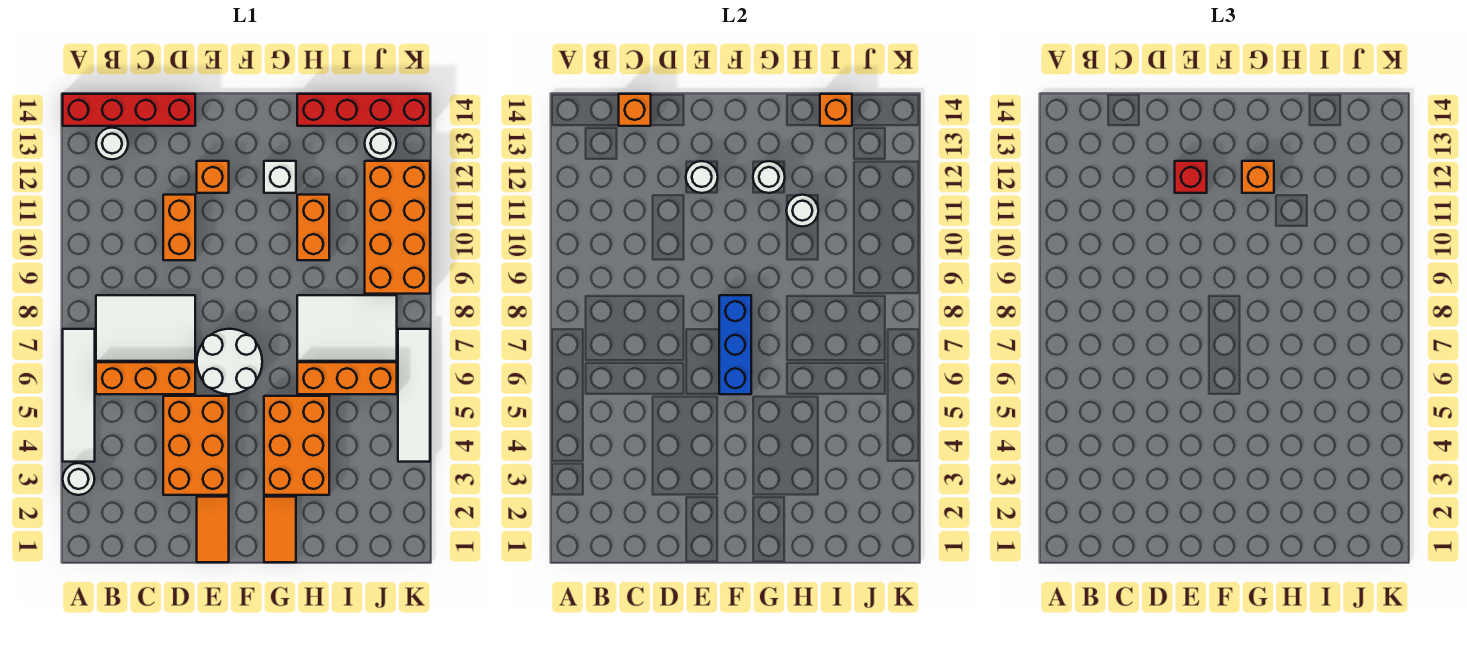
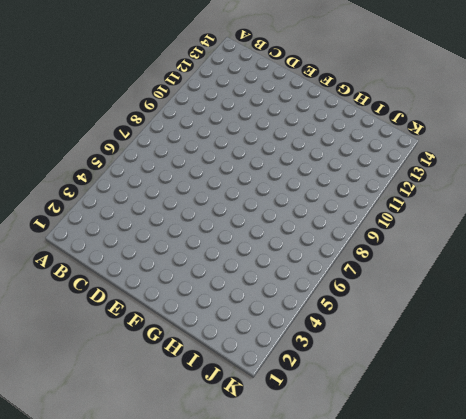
none -> white 1x1 round brick [63,463,94,495]
none -> white 1x4 tile [63,329,95,462]
none -> red 1x4 brick [63,94,195,126]

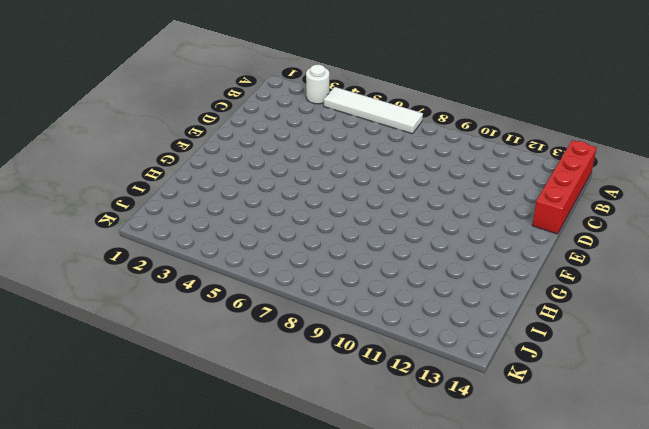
none -> orange 1x3 brick [96,362,195,394]
none -> white 2x3 tile [96,295,195,361]
none -> white 1x1 round brick [96,128,128,159]

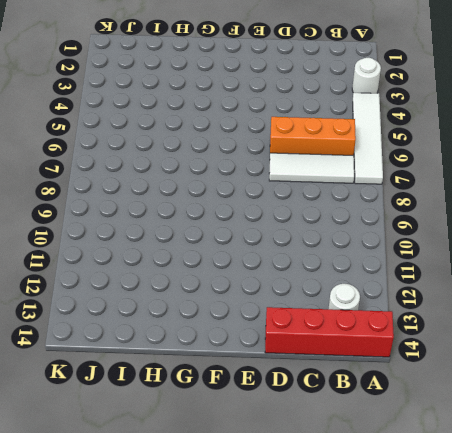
white 1x3 tile [269,153,354,183] -> white 2x3 tile [96,295,195,361]
none -> orange 2x3 brick [163,396,229,495]
none -> orange 1x2 brick [163,195,195,260]
none -> orange 1x2 tile [197,497,229,562]

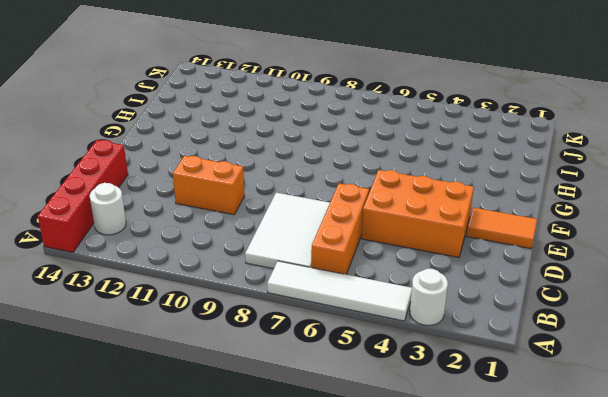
none -> white 2x2 round brick [197,329,262,394]
none -> orange 1x1 brick [197,161,229,193]
none -> orange 1x2 tile [264,497,296,562]

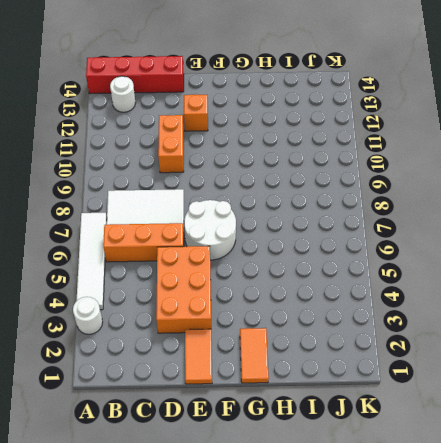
none -> orange 2x3 brick [264,396,329,495]
none -> white 1x1 brick [264,161,296,193]
none -> orange 1x3 brick [297,362,397,394]

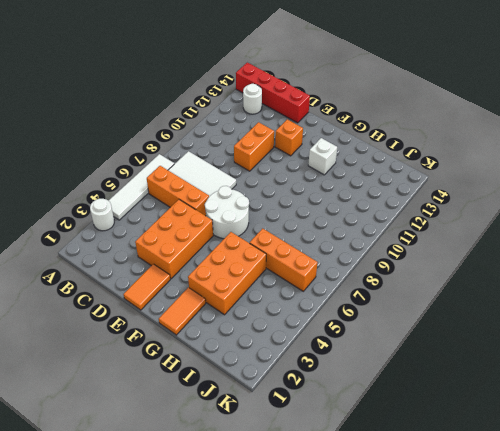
none -> white 2x3 tile [297,295,397,361]
none -> orange 1x2 brick [297,195,329,260]
none -> red 1x4 brick [297,94,430,126]

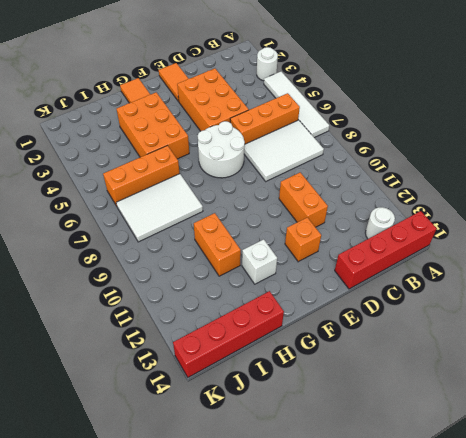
none -> orange 2x4 brick [365,161,430,294]
none -> white 1x1 round brick [365,128,396,159]
none -> white 1x4 tile [398,329,430,462]

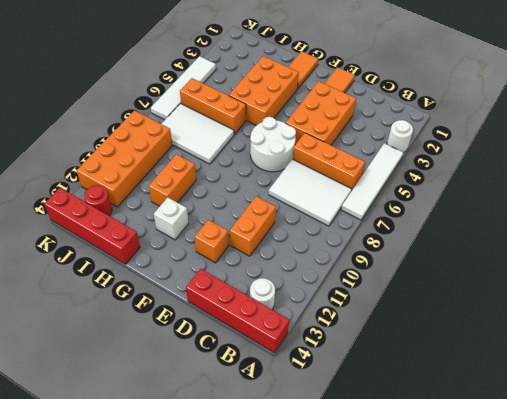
red 1x1 round brick [84,185,112,216] -> white 1x1 round brick [365,128,396,159]
none -> orange 1x1 brick [619,94,651,126]
none -> white 1x1 round brick [686,161,718,193]
none -> blue 1x3 brick [719,295,751,394]

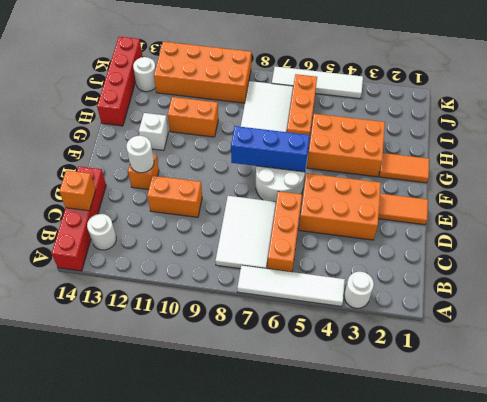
none -> white 1x1 round brick [753,161,785,193]
none -> white 1x1 round brick [786,195,818,227]
none -> orange 1x1 brick [820,94,852,126]

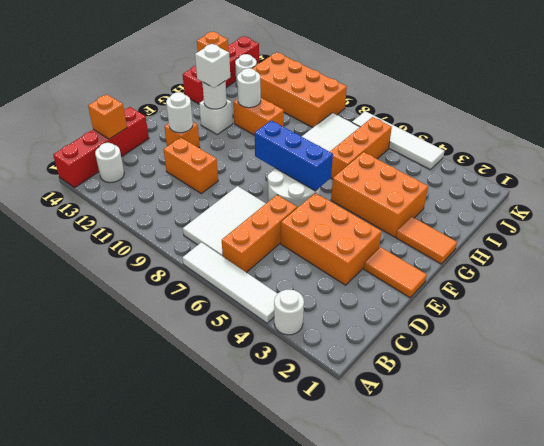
white 1x1 brick [195,44,230,88] -> orange 1x1 brick [1242,161,1274,193]
none -> red 1x1 brick [1175,161,1207,193]

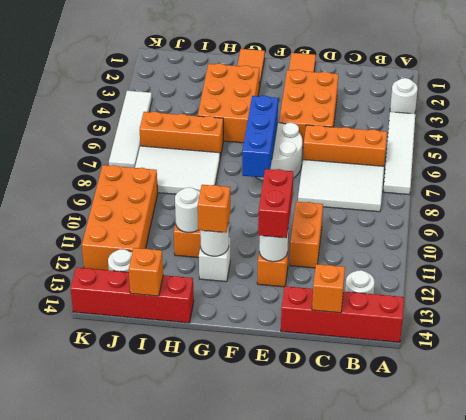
red 1x2 brick [258,169,293,238] -> red 1x1 brick [1175,161,1207,193]

